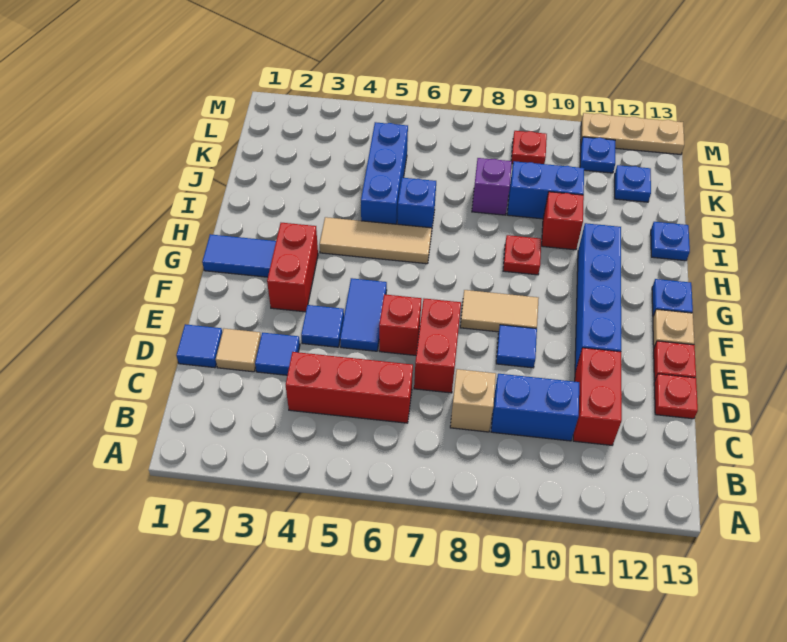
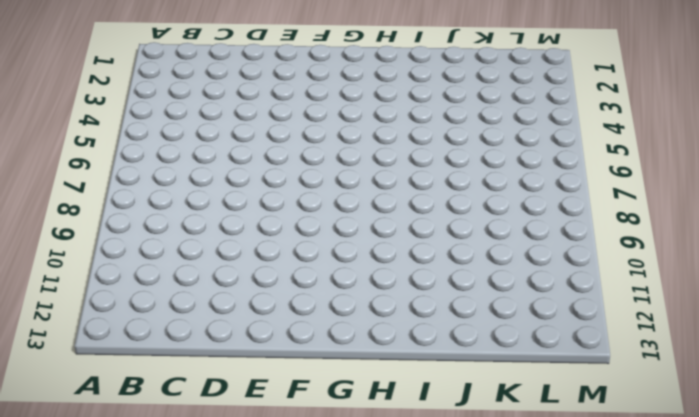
none -> red 1x3 brick [286,352,413,423]
none -> tan 1x1 brick [450,369,496,432]
none -> blue 1x2 brick [491,374,579,441]
none -> red 1x2 brick [573,348,622,445]

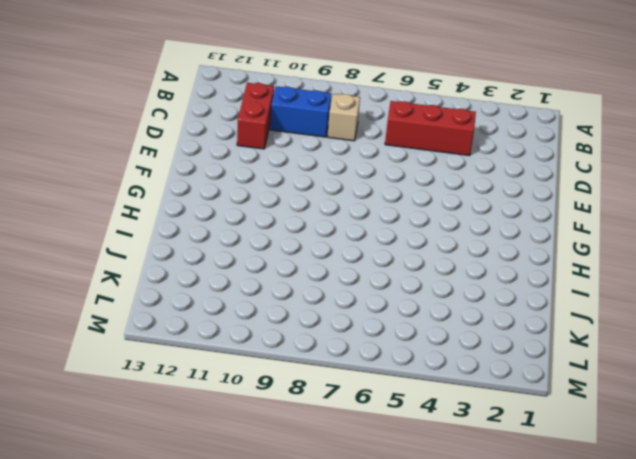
none -> blue 1x1 tile [176,324,222,368]
none -> tan 1x1 tile [216,329,261,372]
none -> blue 1x1 tile [255,333,300,375]
none -> red 1x2 brick [414,299,461,393]

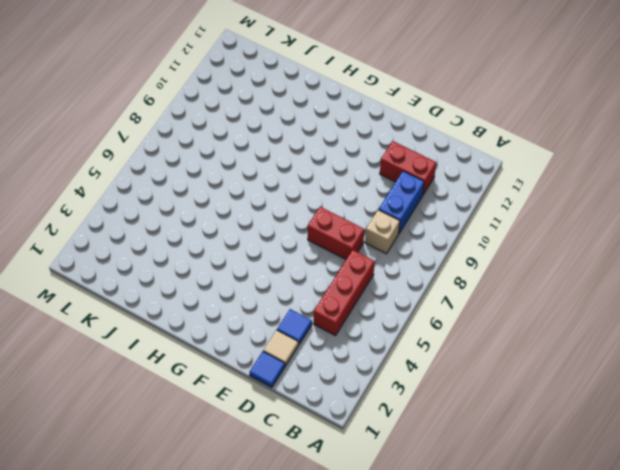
none -> red 1x1 plate [654,374,698,419]
none -> blue 1x1 tile [301,305,344,347]
none -> blue 1x2 tile [340,278,387,351]
none -> red 1x1 brick [379,294,422,355]

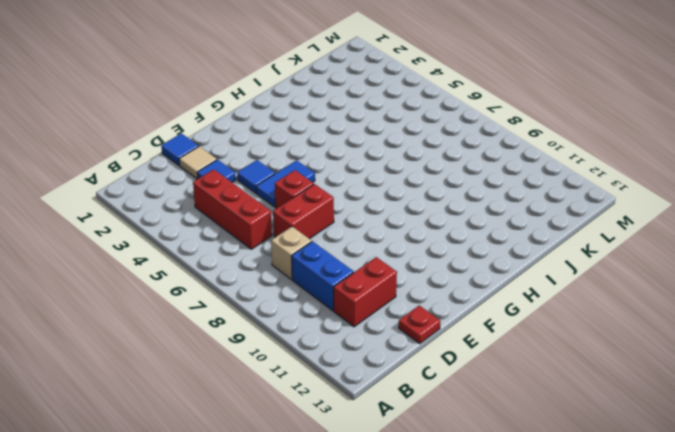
none -> blue 1x1 tile [496,325,537,368]
none -> blue 1x4 brick [575,223,621,371]
none -> red 1x1 plate [654,341,696,380]
none -> red 1x2 brick [267,223,318,312]

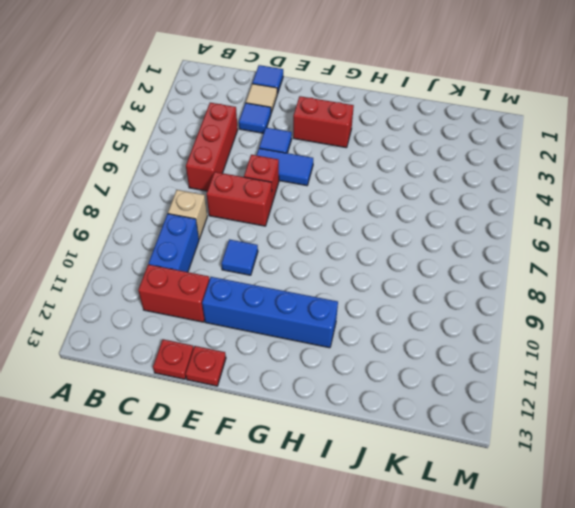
none -> tan 1x2 tile [460,290,539,332]
none -> tan 1x1 plate [653,309,694,347]
none -> blue 1x2 tile [202,234,276,277]
none -> blue 1x1 plate [652,279,693,316]

